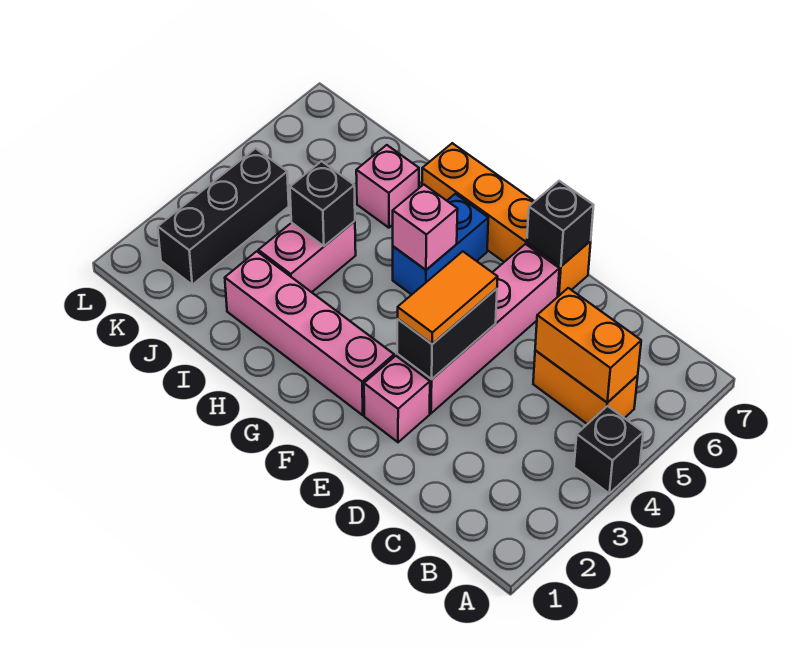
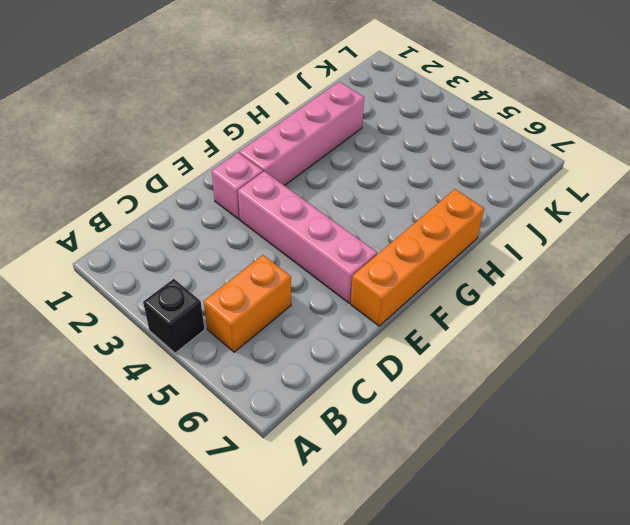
none -> blue 1x2 brick [393,194,488,295]
none -> pink 1x2 brick [258,221,356,292]
none -> pink 1x1 brick [356,145,419,228]

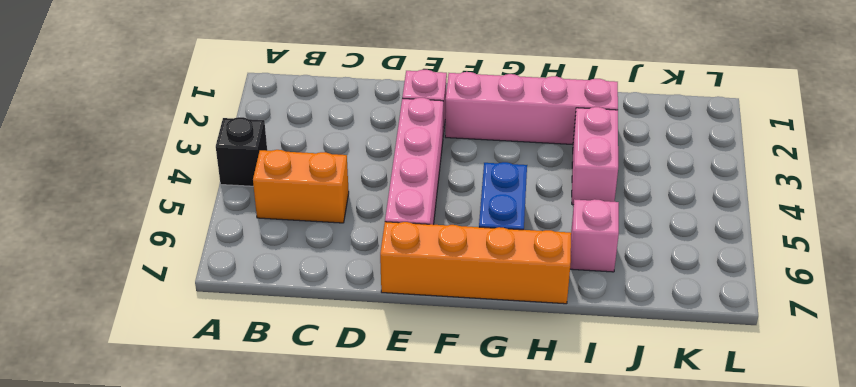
none -> black 1x3 brick [158,148,289,285]
none -> orange 1x2 brick [535,288,641,403]
none -> black 1x2 brick [397,289,497,379]

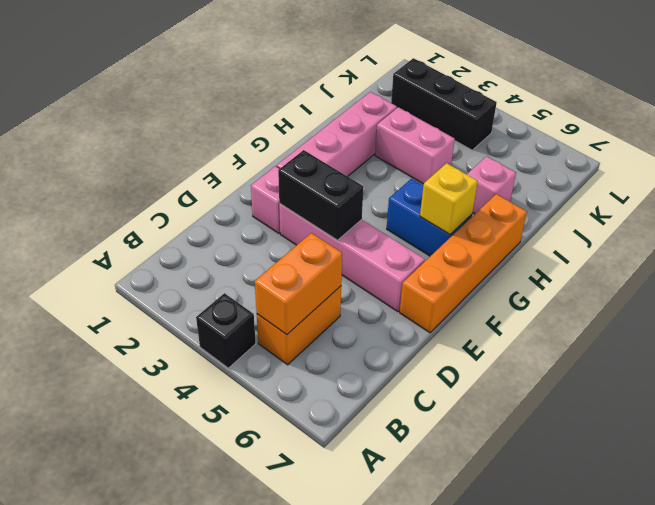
yellow 1x1 brick [420,163,478,234] -> none
none -> black 1x1 brick [527,181,594,266]
none -> pink 1x1 brick [393,185,458,270]
none -> black 1x1 brick [290,161,355,246]

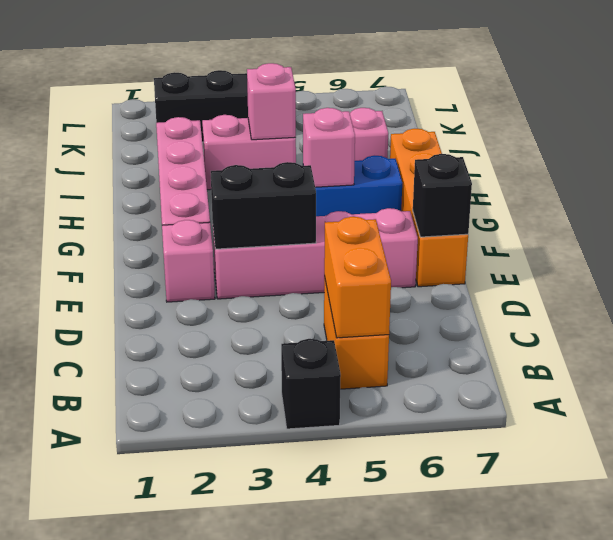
pink 1x1 brick [247,63,296,140] -> black 1x1 brick [290,161,355,246]
none -> orange 1x2 tile [398,251,498,344]

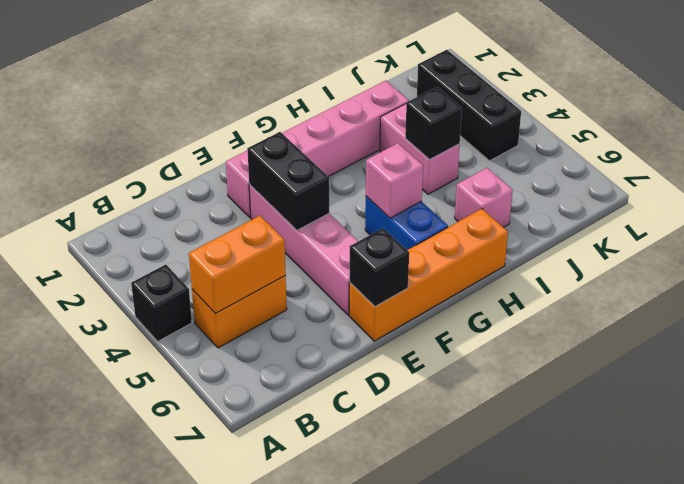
none -> orange 1x2 tile [398,251,498,344]

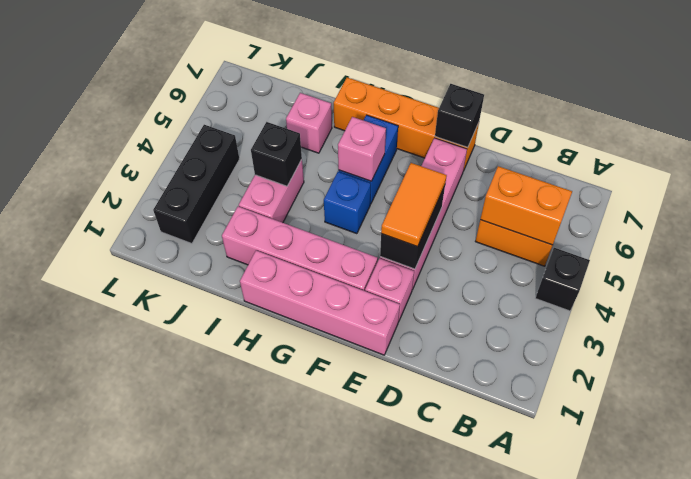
pink 1x4 brick [240,250,400,355] -> none
blue 1x1 brick [324,172,371,234] -> none

